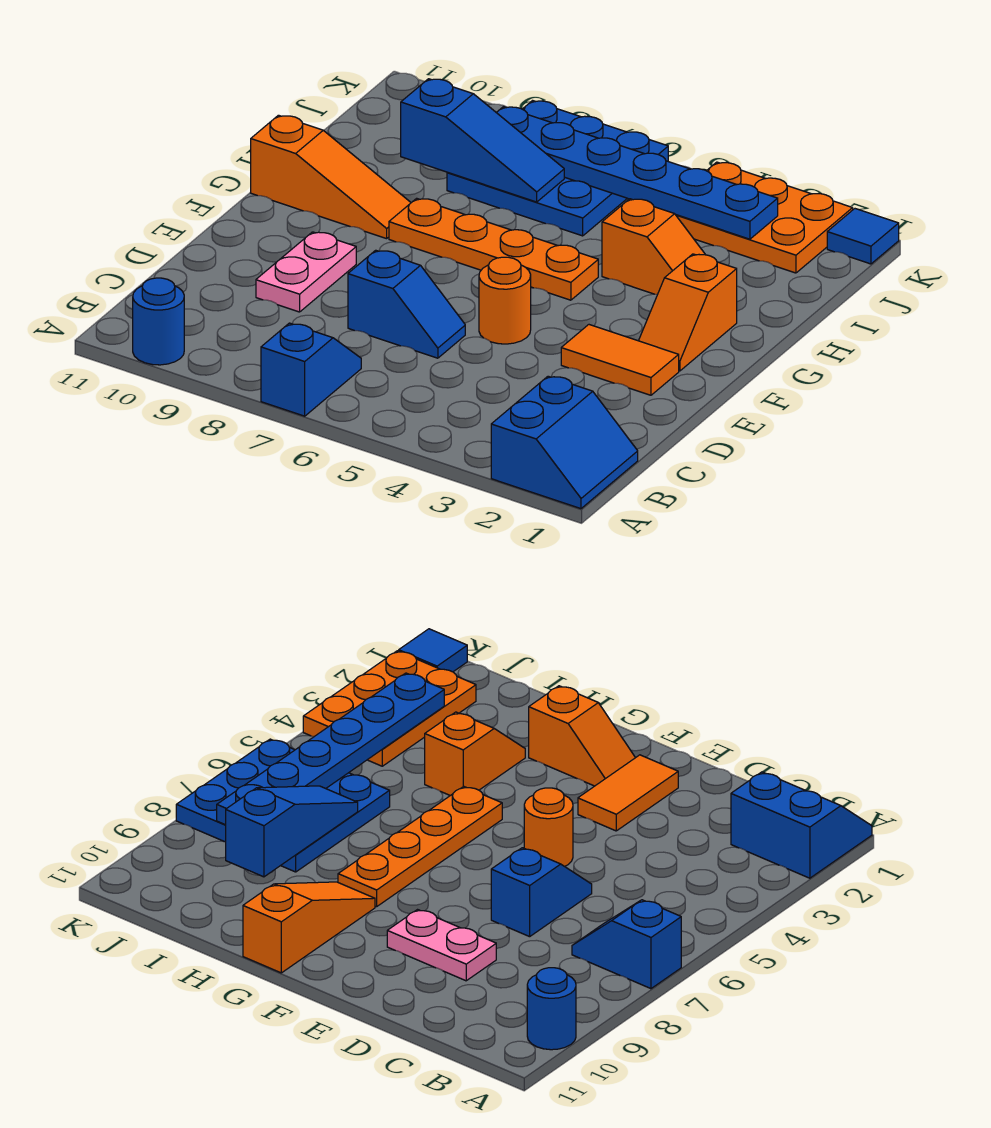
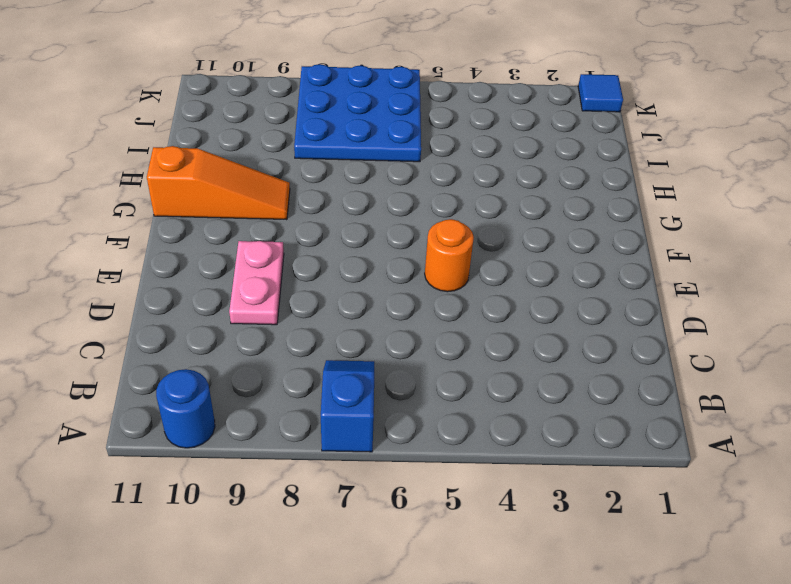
none -> blue 2x2 slope [491,376,638,509]
none -> blue 1x2 slope [348,250,465,358]
none -> orange 1x2 tile [561,325,679,395]

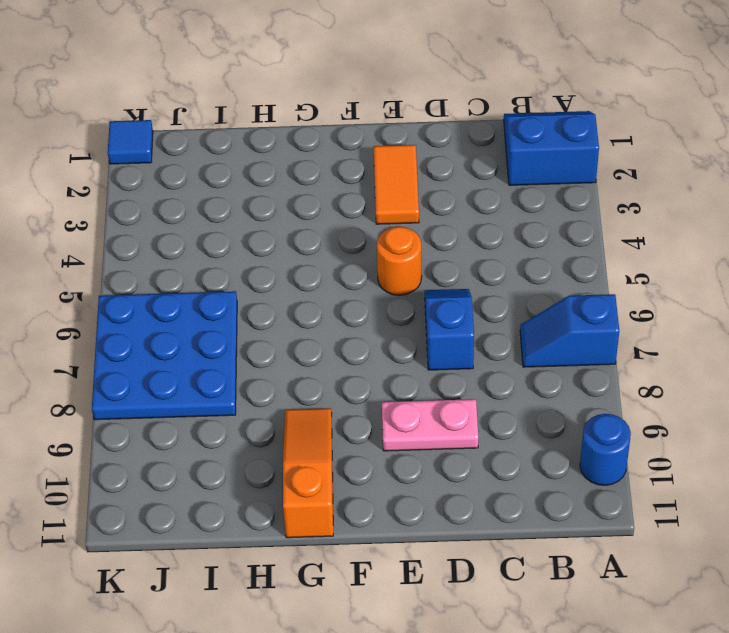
none -> orange 1x2 slope [639,254,737,371]
none -> orange 1x4 plate [389,198,598,300]
none -> orange 1x2 slope [602,199,705,295]

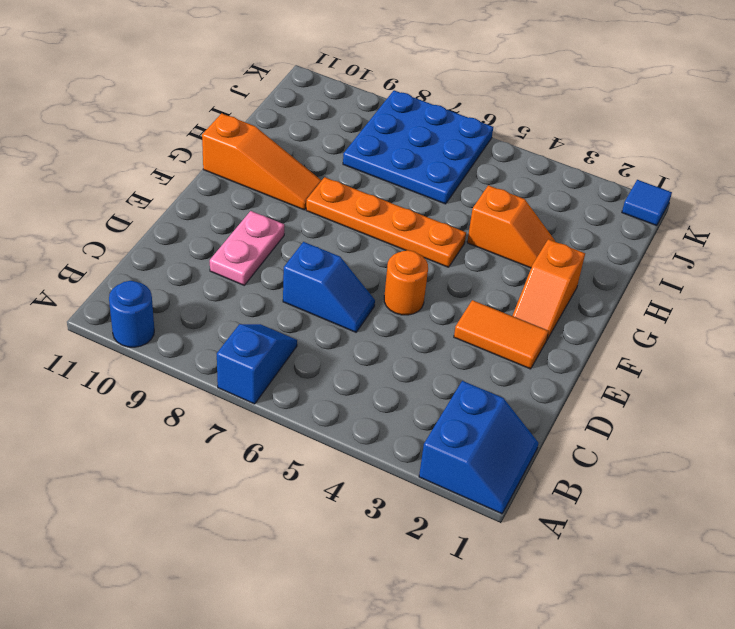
none -> orange 2x3 plate [676,162,853,273]
none -> blue 1x3 slope [401,79,564,202]
none -> blue 1x6 plate [496,107,778,239]

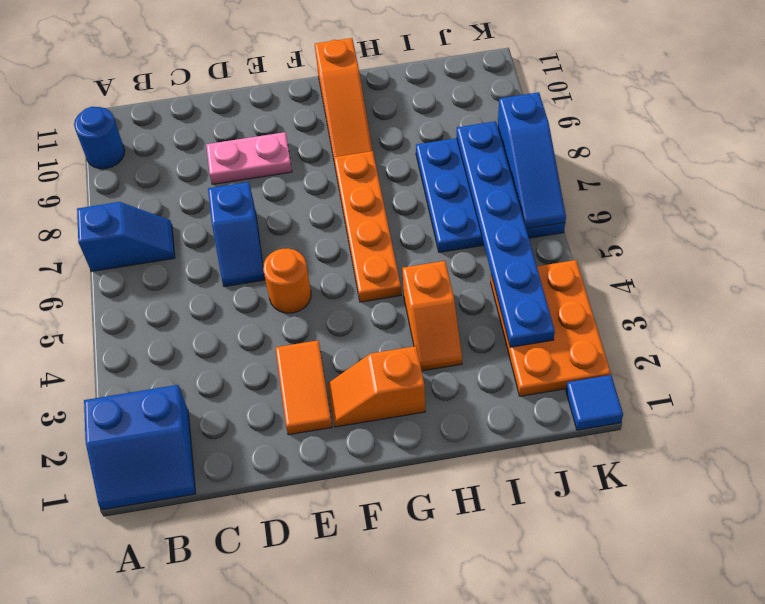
blue 1x3 slope [498,92,566,229] -> blue 1x3 slope moved to [401,79,564,202]

